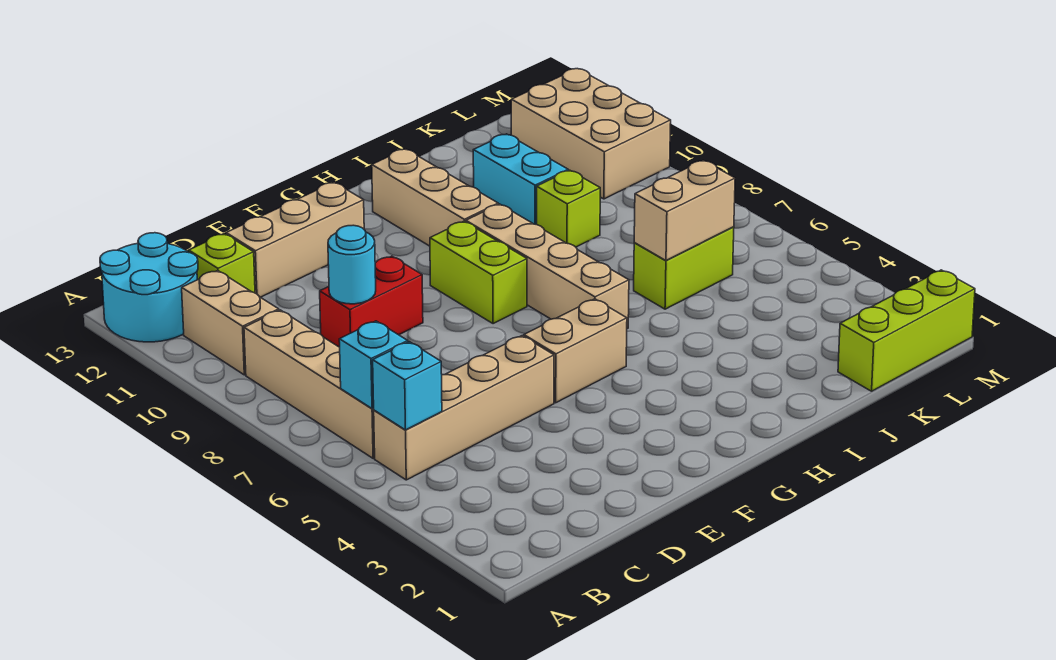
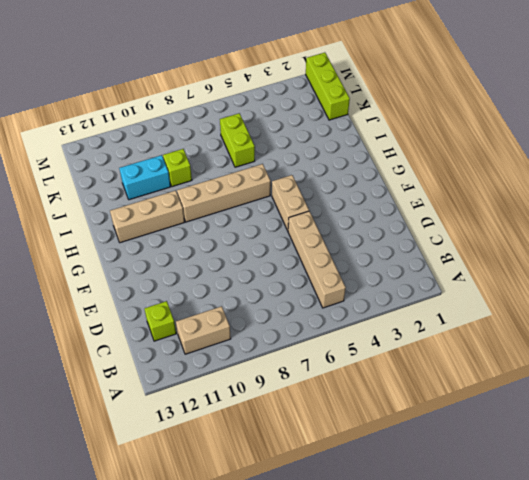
none -> cyan 2x2 round brick [100,233,198,342]
none -> tan 1x4 brick [244,310,375,458]
none -> red 1x2 brick [320,256,423,347]

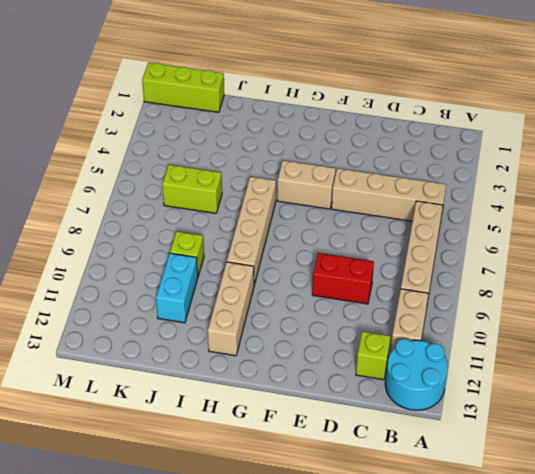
none -> tan 1x3 brick [226,182,364,297]
none -> lime 1x2 brick [430,221,527,324]
none -> tan 2x3 brick [511,69,671,199]

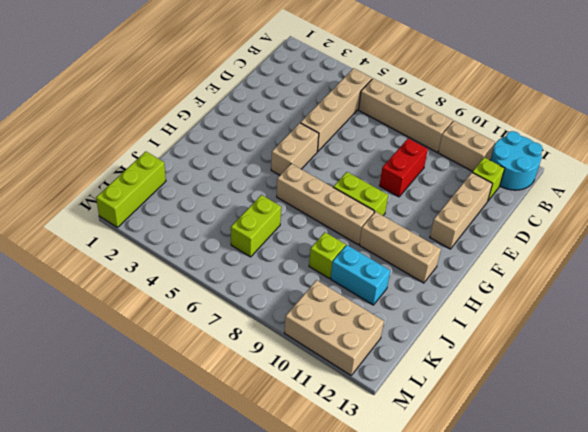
none -> cyan 1x1 brick [373,342,442,430]
none -> cyan 1x1 brick [339,321,408,409]
none -> cyan 1x1 round brick [328,225,376,304]

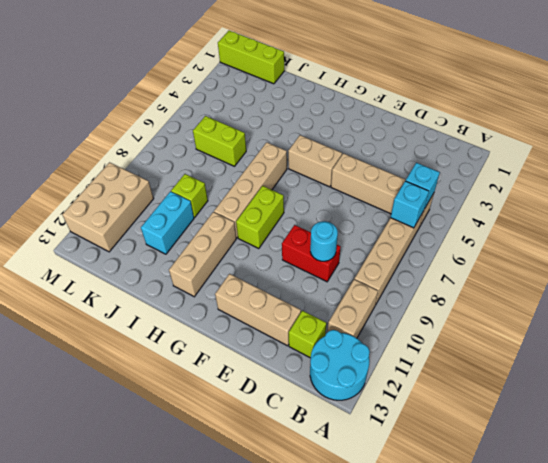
none -> tan 1x2 brick [634,160,735,260]

